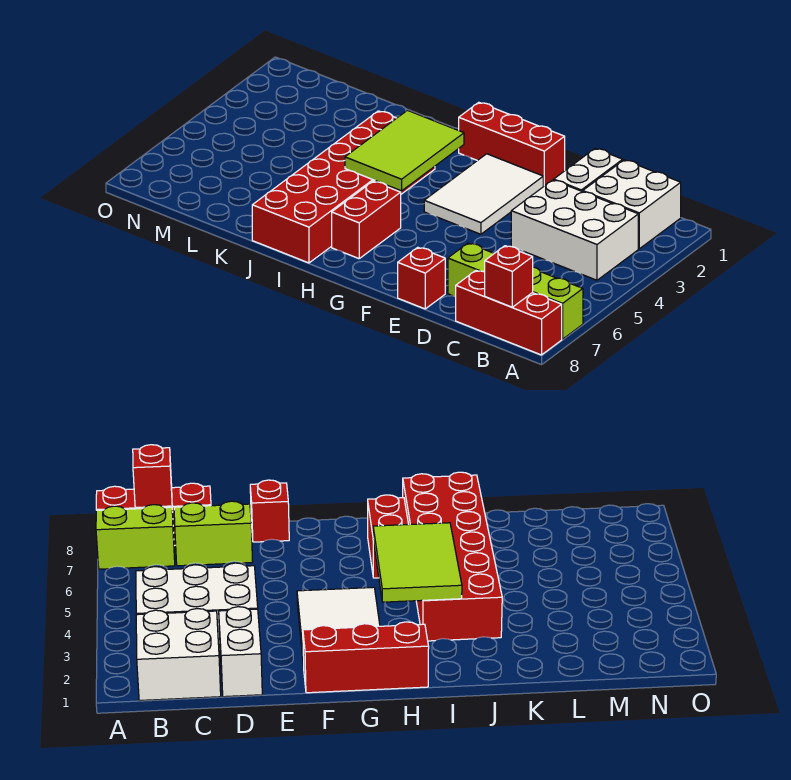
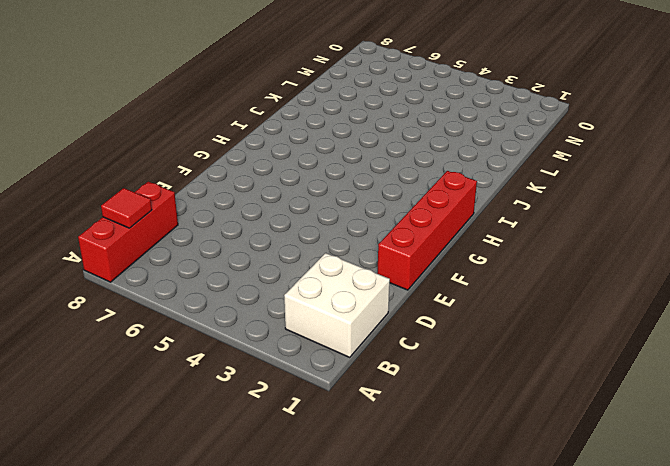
red 1x1 tile [101,188,152,228] -> red 1x1 brick [485,246,533,307]
red 1x4 brick [377,171,477,290] -> red 1x3 brick [459,102,565,187]
none -> lime 1x2 brick [532,267,583,339]
none -> white 2x3 brick [511,180,638,280]
none -> lime 1x2 brick [448,243,494,297]

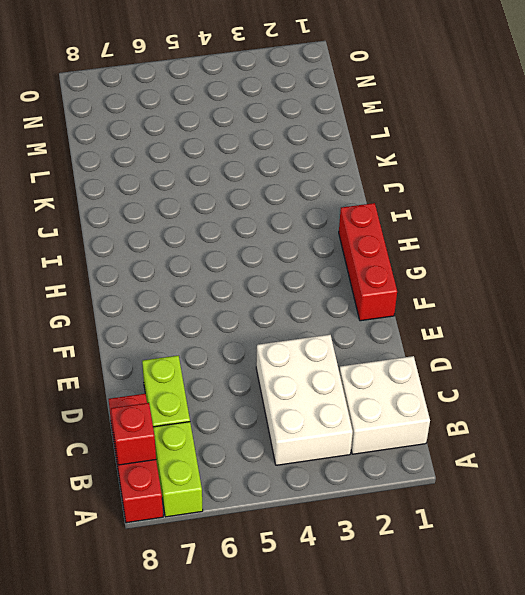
none -> white 1x2 brick [554,148,623,192]
none -> red 1x1 brick [398,247,445,309]
none -> white 2x3 tile [424,154,543,234]

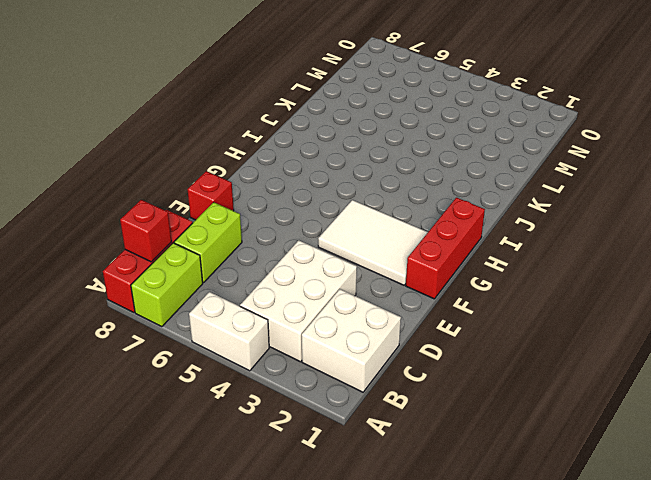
white 1x2 brick [189,292,269,371] -> white 1x2 brick moved to [554,148,623,192]
none -> red 1x2 brick [332,181,401,259]
none -> red 2x6 brick [252,111,435,263]
none -> lime 2x3 tile [345,110,464,191]

